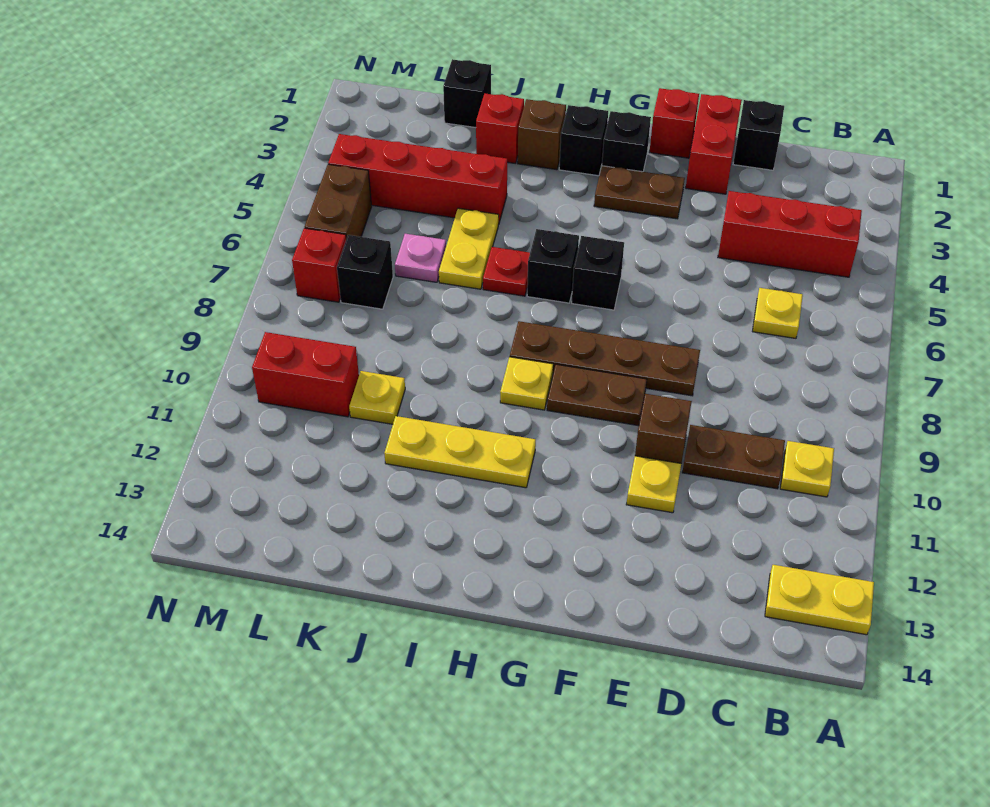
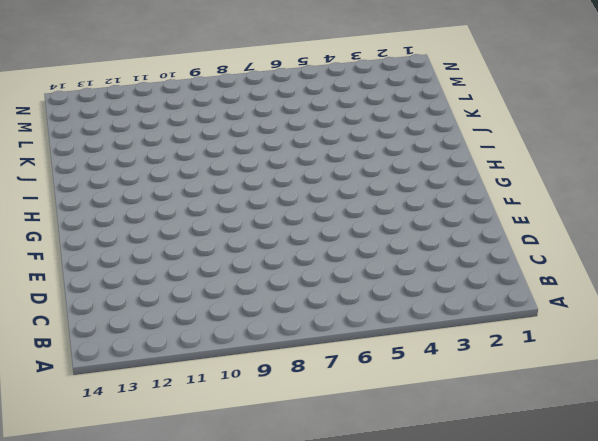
none -> yellow 1x2 plate [765,565,874,635]
none -> red 1x3 brick [718,191,862,277]
none -> yellow 1x1 plate [780,441,834,497]
none -> yellow 1x1 plate [752,288,803,338]

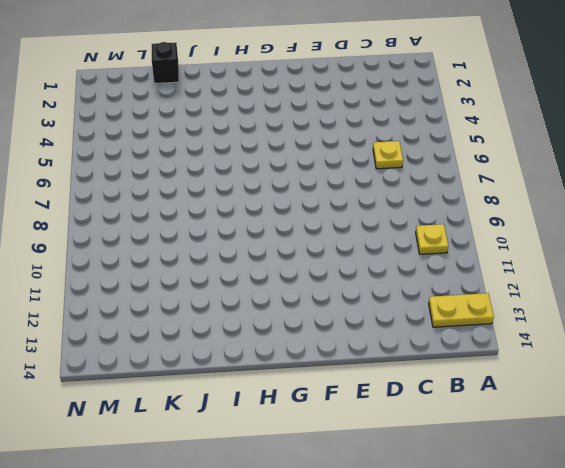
none -> red 1x3 brick [718,191,862,277]
none -> brown 1x2 plate [682,425,785,489]
none -> black 1x1 brick [733,100,784,170]
none -> red 1x2 brick [686,94,742,194]

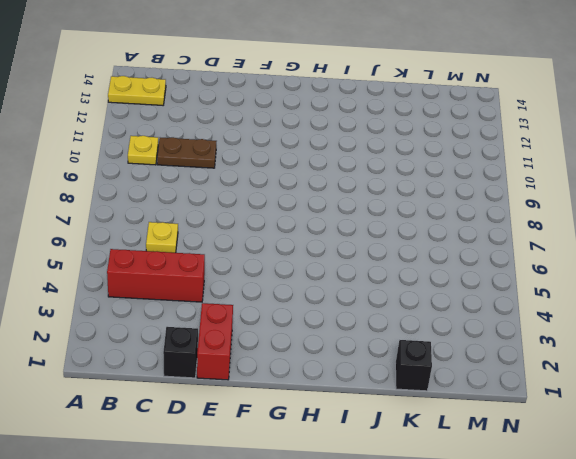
none -> brown 1x4 plate [510,321,700,396]
none -> brown 1x1 brick [635,394,692,463]
none -> yellow 1x1 plate [626,456,681,513]
none -> red 1x1 brick [650,88,699,158]

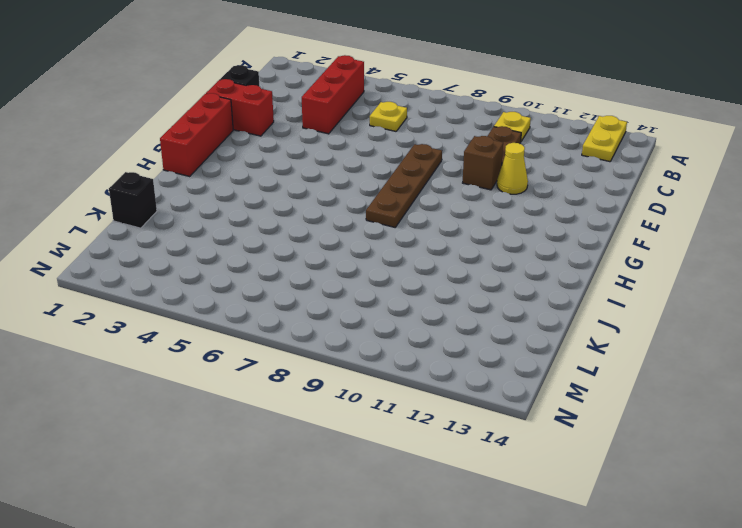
yellow 1x1 cone [497,143,528,194] -> yellow 1x1 plate [626,456,681,513]
red 1x3 brick [160,93,233,176] -> red 1x1 brick [650,88,699,158]
none -> brown 1x2 plate [594,166,685,219]
none -> brown 1x2 plate [547,364,647,426]
none -> black 1x1 brick [602,111,651,172]
none -> black 1x1 brick [572,236,624,310]

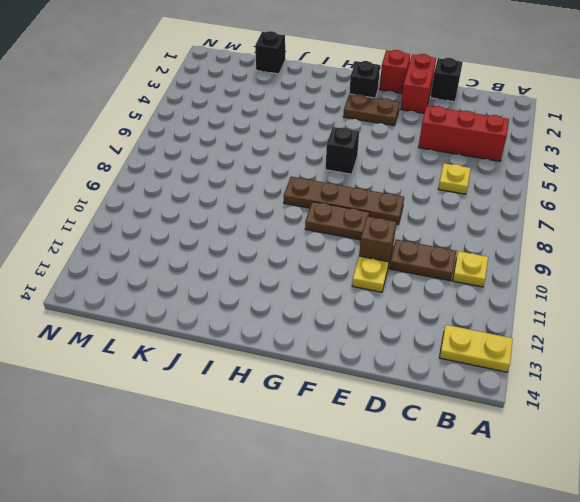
none -> black 1x1 brick [559,105,608,176]
none -> black 1x1 brick [527,229,579,303]
none -> yellow 1x1 plate [500,357,553,410]
none -> yellow 1x3 plate [384,416,536,488]

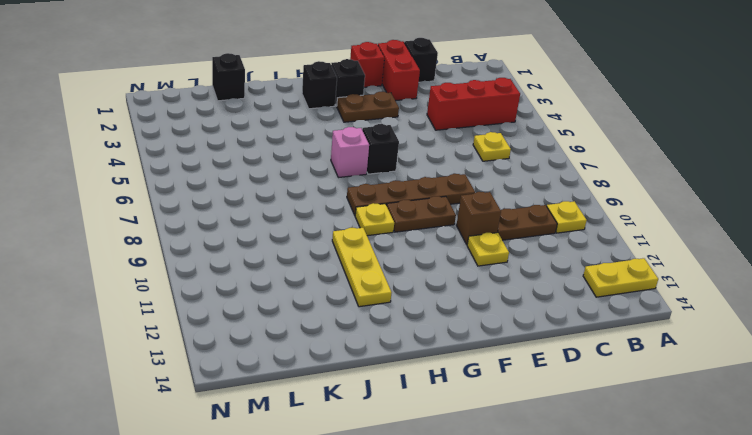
pink 1x1 brick [331,127,369,178] -> black 1x1 brick [527,229,579,303]
yellow 1x3 plate [332,228,392,307] -> yellow 1x3 plate turned to [384,416,536,488]
none -> brown 1x1 brick [518,99,566,170]
none -> red 1x1 plate [483,247,530,296]
none -> red 1x1 brick [476,93,524,164]
none -> red 1x4 brick [328,134,507,224]

